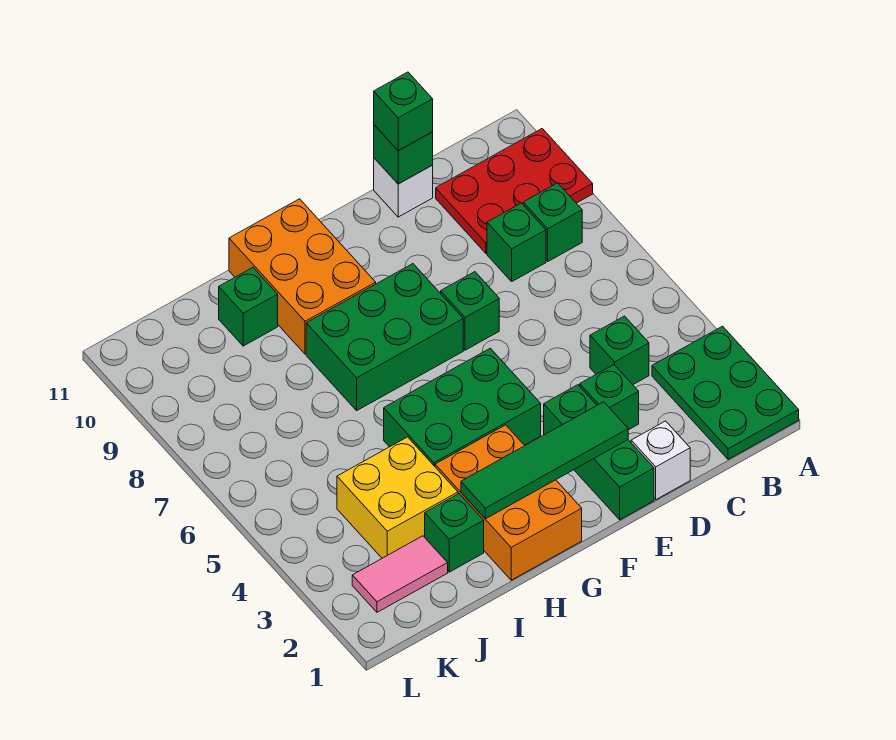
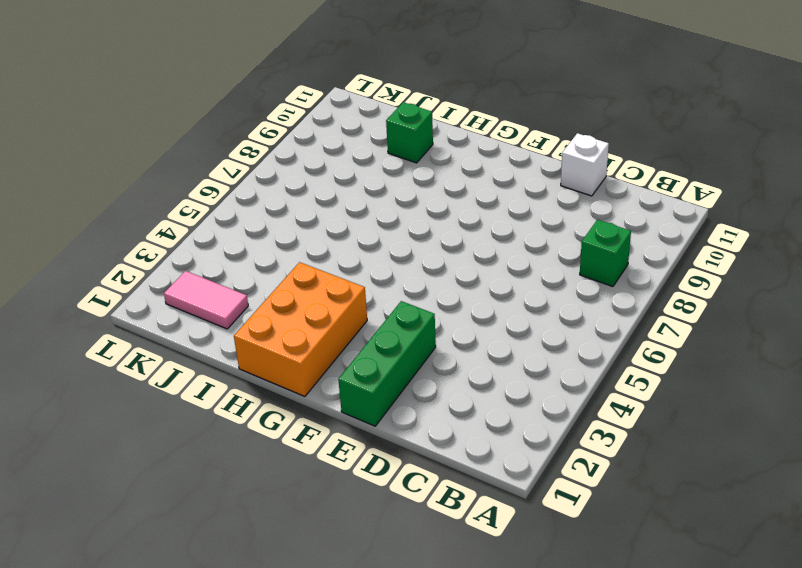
none -> green 2x3 plate [652,326,799,459]
none -> red 2x3 plate [436,129,593,253]
none -> green 1x1 brick [590,316,649,385]

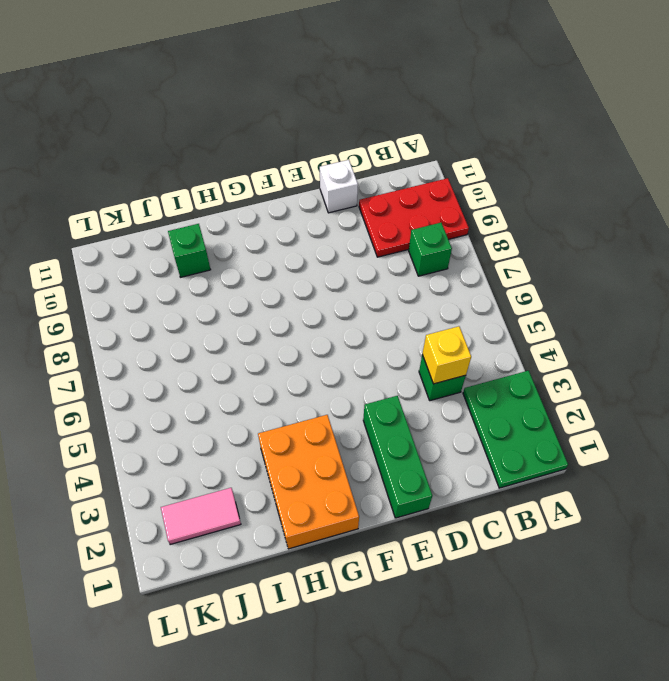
yellow 1x1 brick [422,326,471,384] -> none
none -> green 1x1 brick [487,203,546,281]
none -> white 1x1 brick [631,421,690,500]
none -> green 1x1 brick [580,365,639,430]

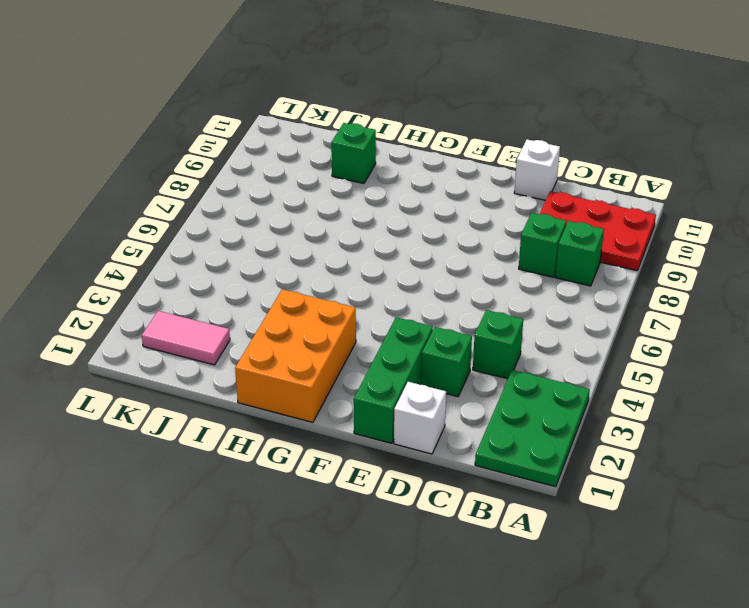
none -> green 1x1 brick [441,272,499,350]
none -> green 2x3 brick [384,348,541,466]
none -> green 2x3 brick [306,264,463,410]

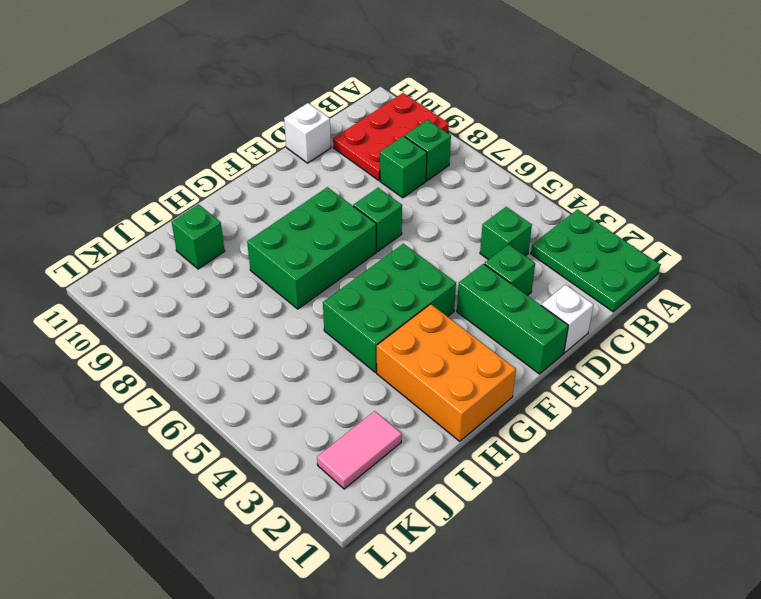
none -> orange 2x3 brick [229,199,376,354]
none -> green 1x1 brick [425,494,484,572]
none -> yellow 2x2 brick [337,437,458,558]

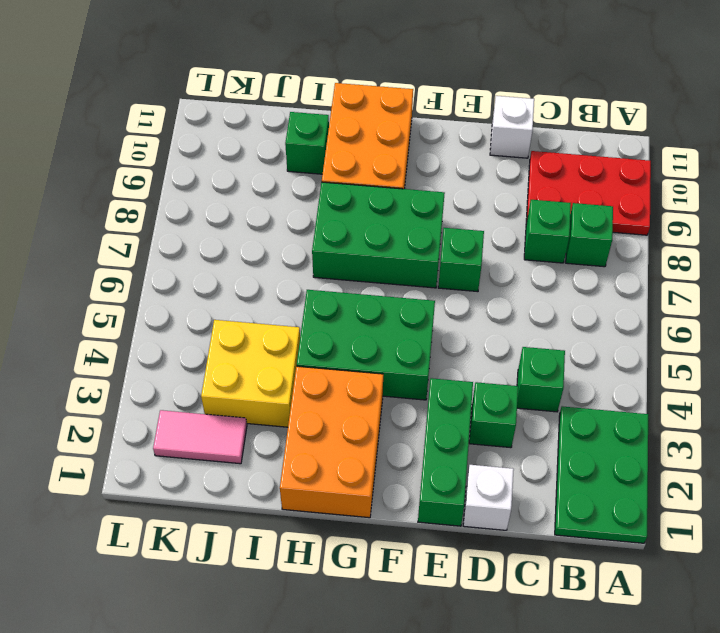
none -> green 1x1 brick [425,494,484,572]
none -> green 1x1 brick [374,125,433,184]
none -> green 1x4 tile [461,402,628,519]

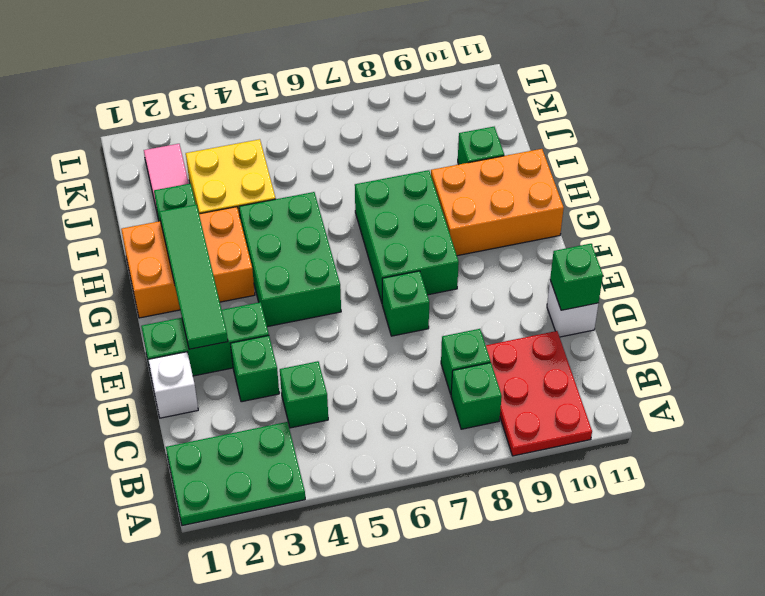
none -> green 1x1 brick [374,72,433,151]

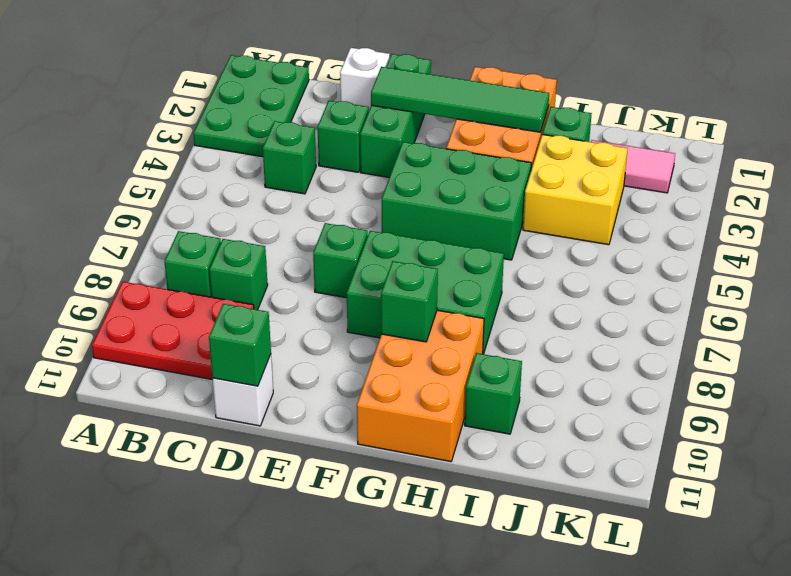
green 1x1 brick [381,261,438,342] -> green 1x1 brick moved to [374,72,433,151]

